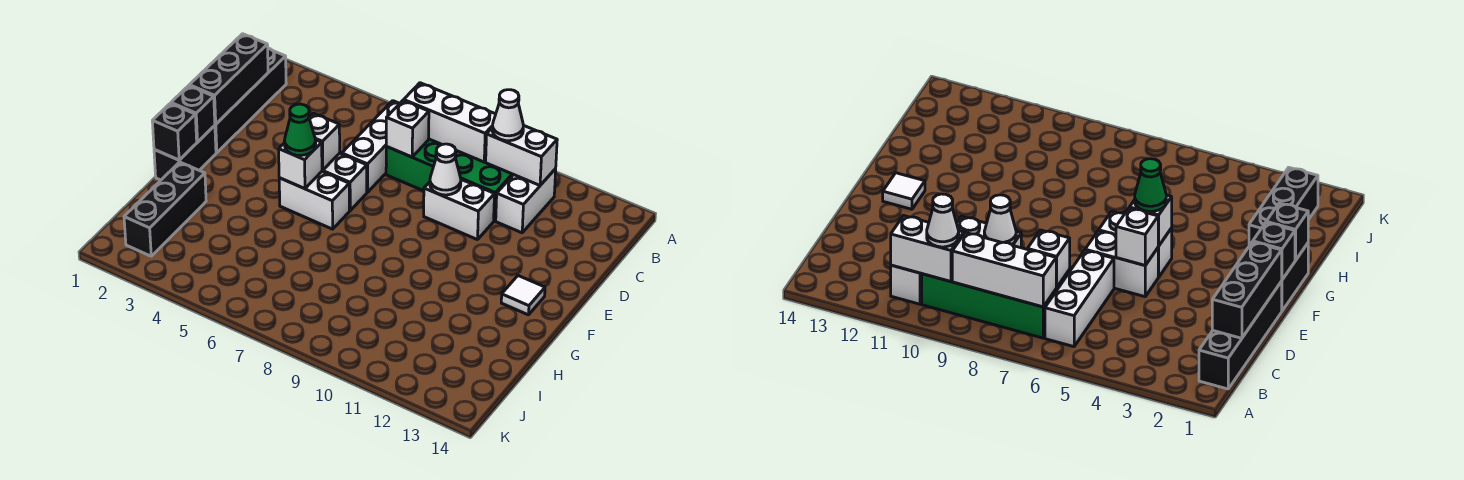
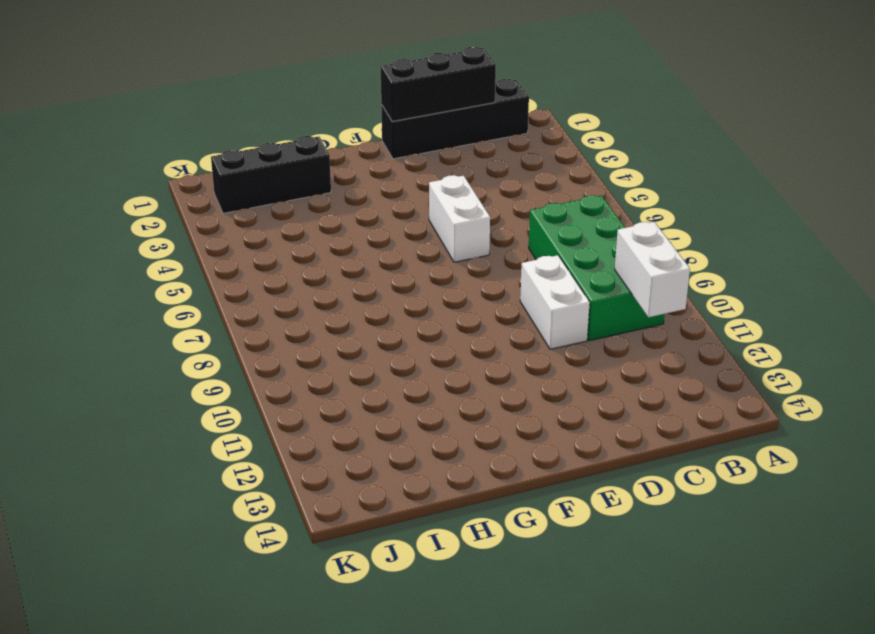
none -> white 1x3 brick [342,101,400,192]
none -> white 1x2 brick [496,169,556,233]
none -> black 1x2 brick [154,126,216,180]

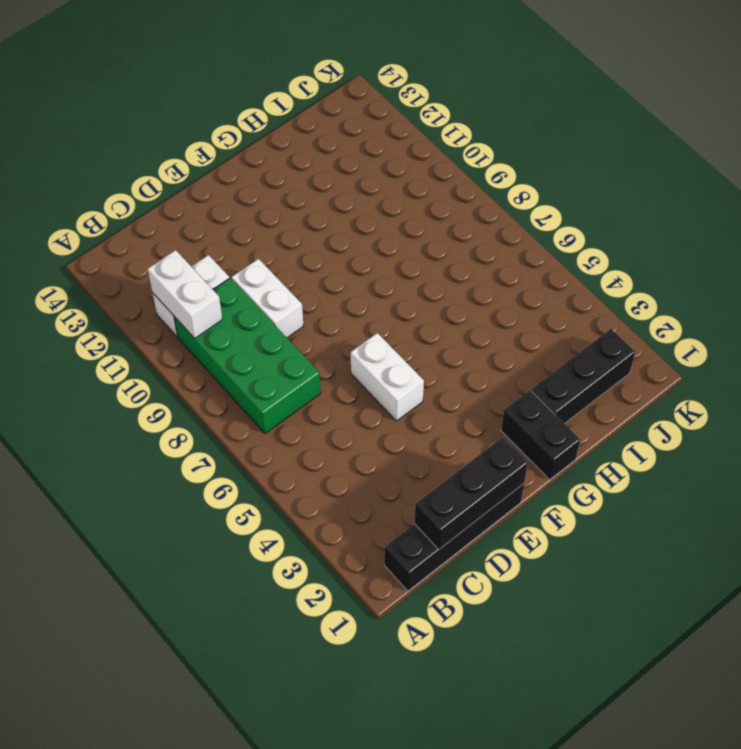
black 1x2 brick [501,390,580,480] -> black 1x2 brick turned to [154,126,216,180]
none -> white 1x3 brick [342,101,400,192]
none -> white 1x2 brick [279,172,349,229]
none -> white 1x1 tile [501,276,545,315]

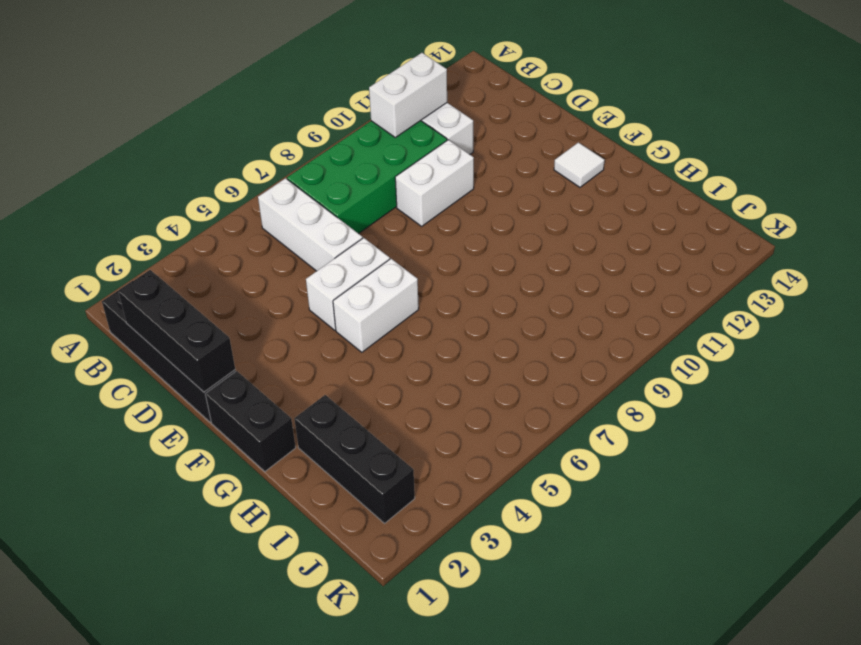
none -> white 1x3 brick [404,83,496,162]
none -> white 1x1 brick [386,100,429,157]
none -> white 1x1 cone [430,144,461,195]

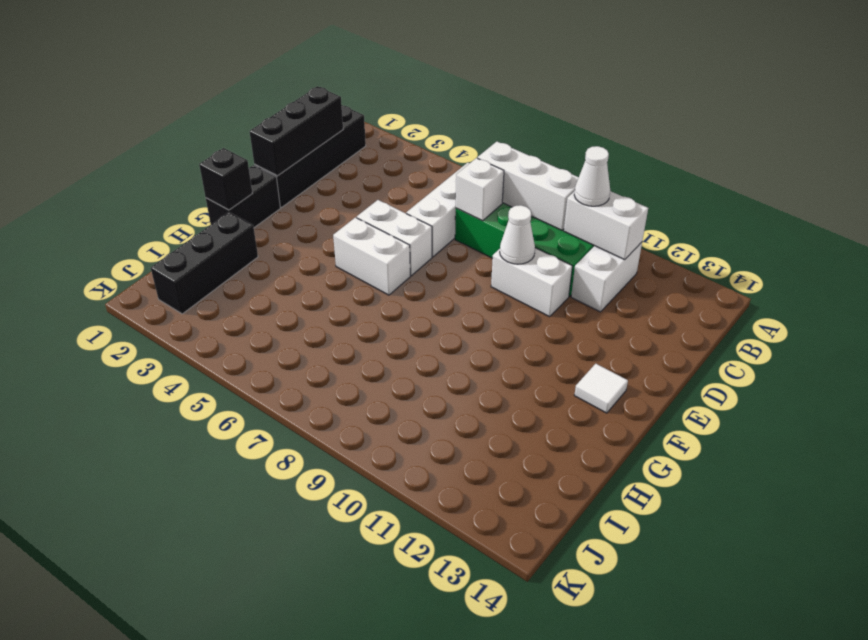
none -> white 1x1 brick [309,113,340,170]
none -> black 1x1 brick [171,86,215,142]
none -> white 1x1 brick [279,140,322,189]

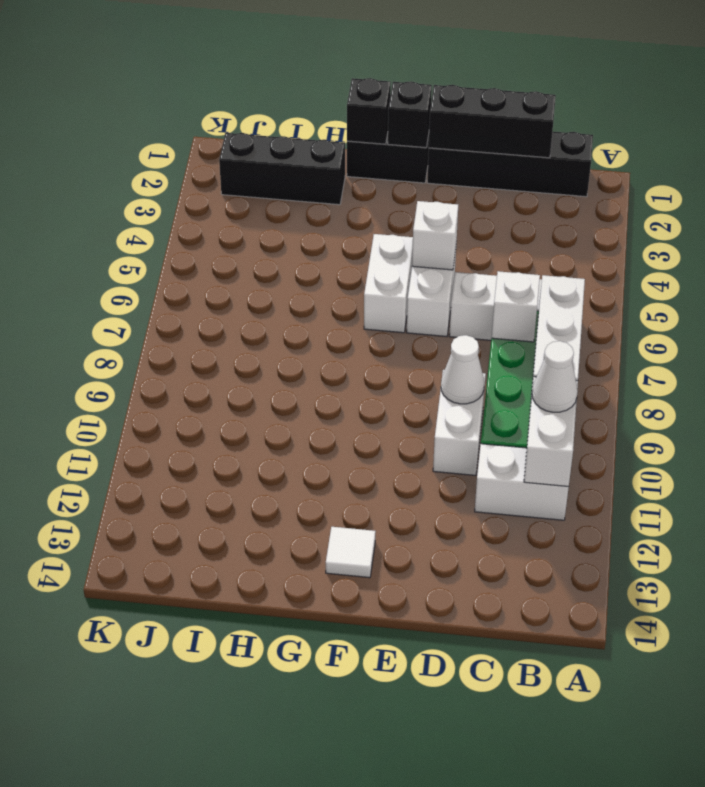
none -> white 1x1 brick [279,140,322,189]
none -> green 1x1 cone [284,104,316,156]

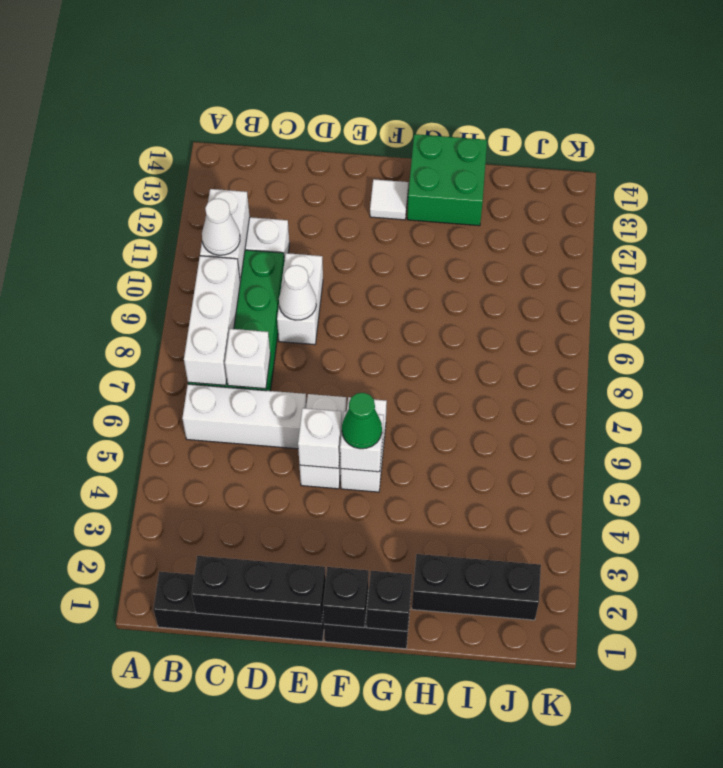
green 2x2 brick [407,134,487,226] -> none

